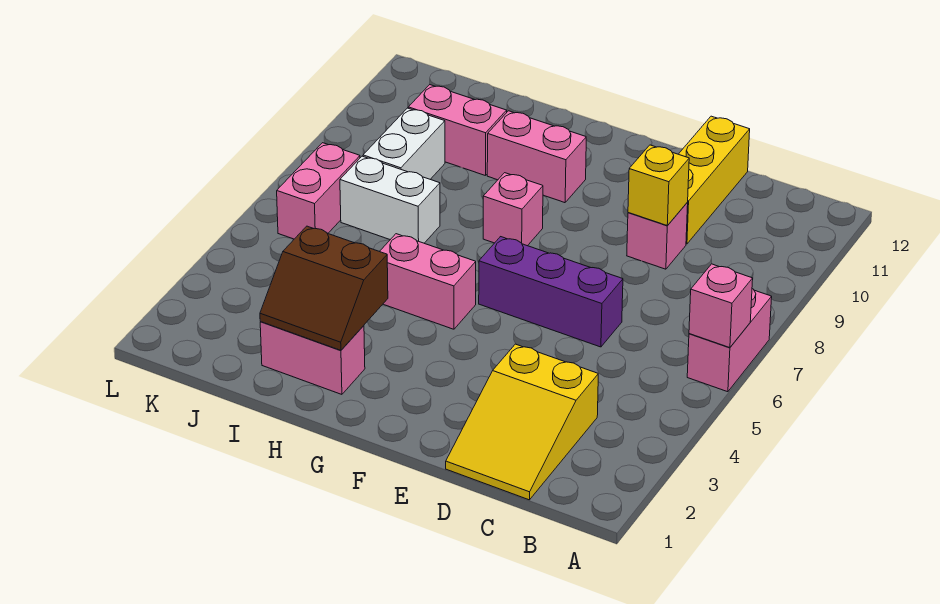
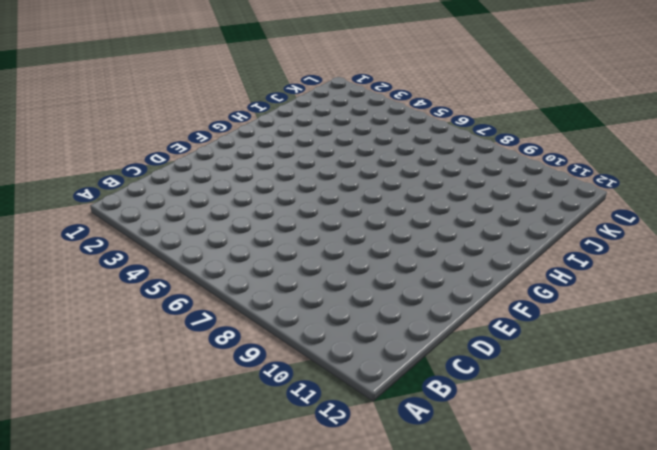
none -> pink 1x2 brick [687,289,772,392]
none -> yellow 2x3 slope [446,344,598,500]
none -> purple 1x3 brick [479,237,623,347]

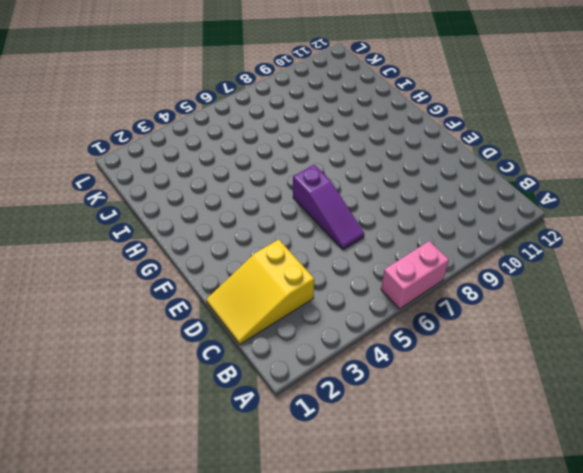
purple 1x3 slope [293,165,364,249] -> purple 1x3 brick [479,237,623,347]
none -> pink 1x1 brick [627,203,688,269]
none -> yellow 1x3 brick [679,116,750,244]
none -> pink 1x2 brick [380,234,476,329]

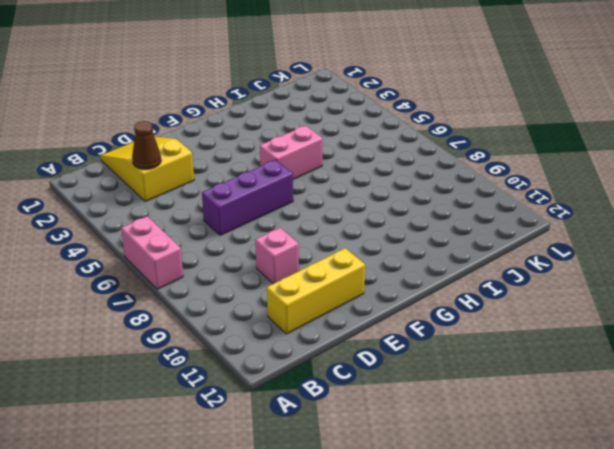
brown 1x1 cone [132,121,161,169] -> none
yellow 1x3 brick [267,248,365,334] -> yellow 1x3 brick turned to [679,116,750,244]
none -> pink 1x1 brick [483,173,543,246]
none -> pink 1x2 brick [487,111,586,203]
none -> pink 1x2 brick [260,322,365,394]

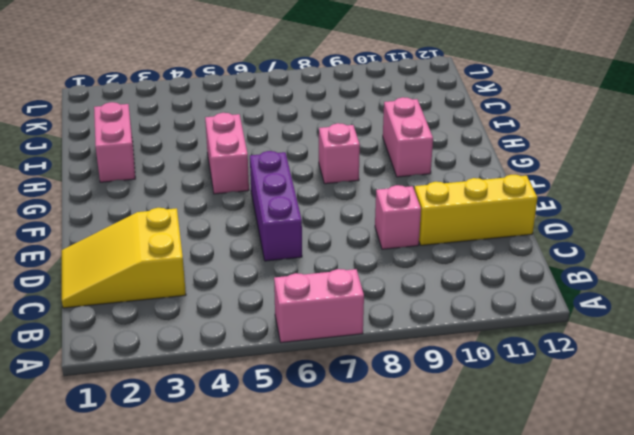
none -> white 1x2 brick [340,156,440,243]
none -> pink 1x2 brick [408,85,507,176]
none -> white 1x2 brick [363,108,445,179]

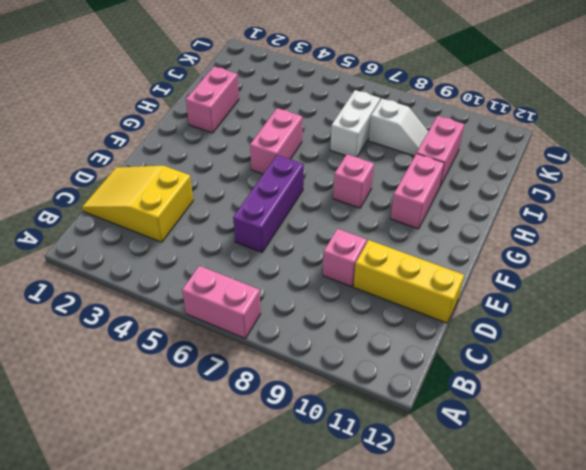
white 1x2 slope [369,99,428,156] -> white 1x2 brick [363,108,445,179]
none -> pink 1x2 brick [277,143,360,239]
none -> pink 1x1 brick [689,264,753,348]
none -> yellow 1x1 brick [628,145,689,226]

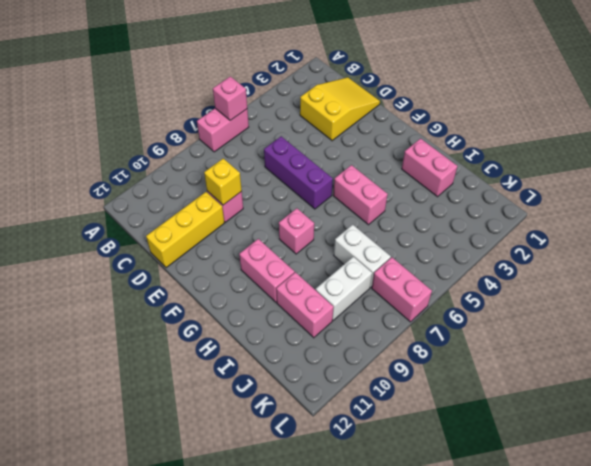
pink 1x2 brick [372,257,432,322] -> pink 1x2 brick turned to [277,143,360,239]
none -> brown 2x2 slope [260,226,388,350]

